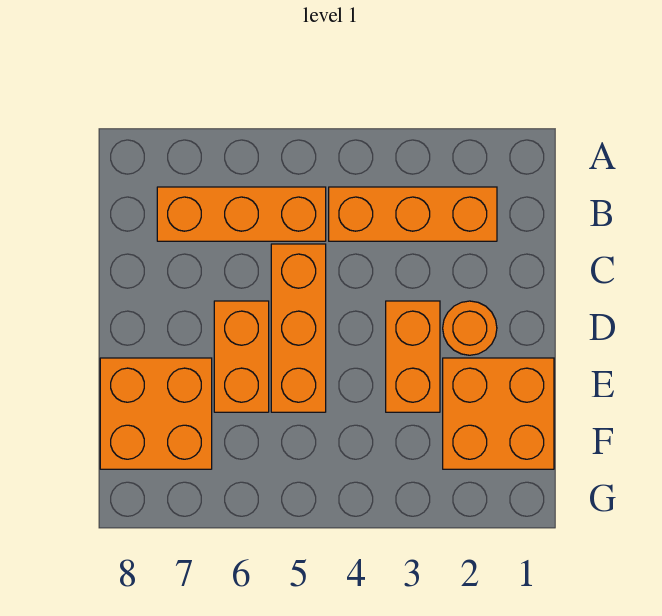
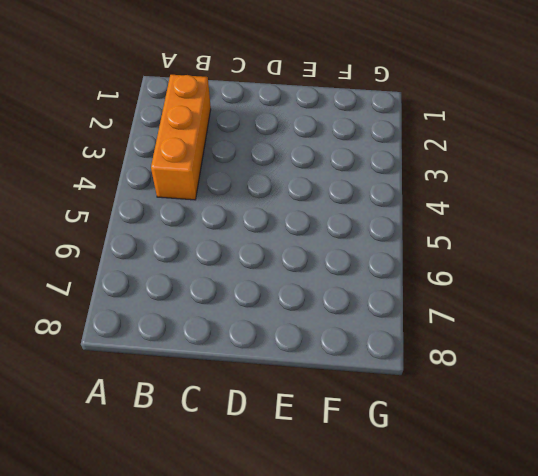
none -> orange 1x3 brick [157,187,326,241]
none -> orange 1x3 brick [271,244,326,412]

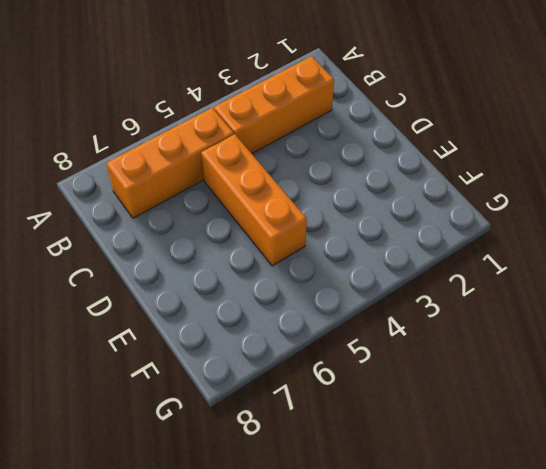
none -> orange 1x1 round brick [443,301,497,355]
none -> orange 1x2 brick [386,301,440,412]

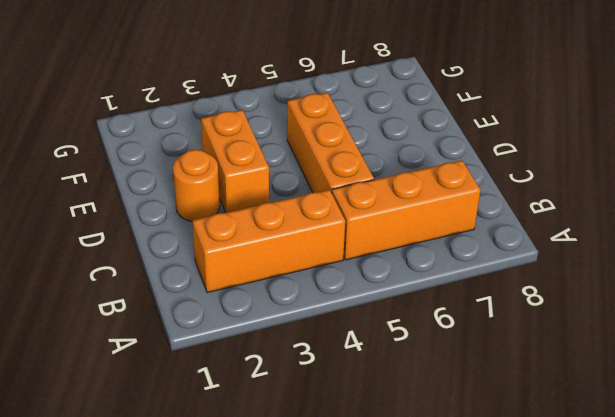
none -> orange 1x2 brick [214,301,269,412]
none -> orange 2x2 brick [443,358,554,469]

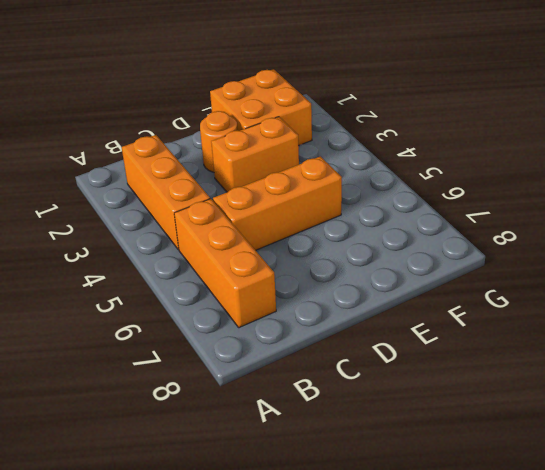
none -> orange 1x2 brick [214,301,269,412]
none -> orange 2x2 brick [100,358,212,469]

